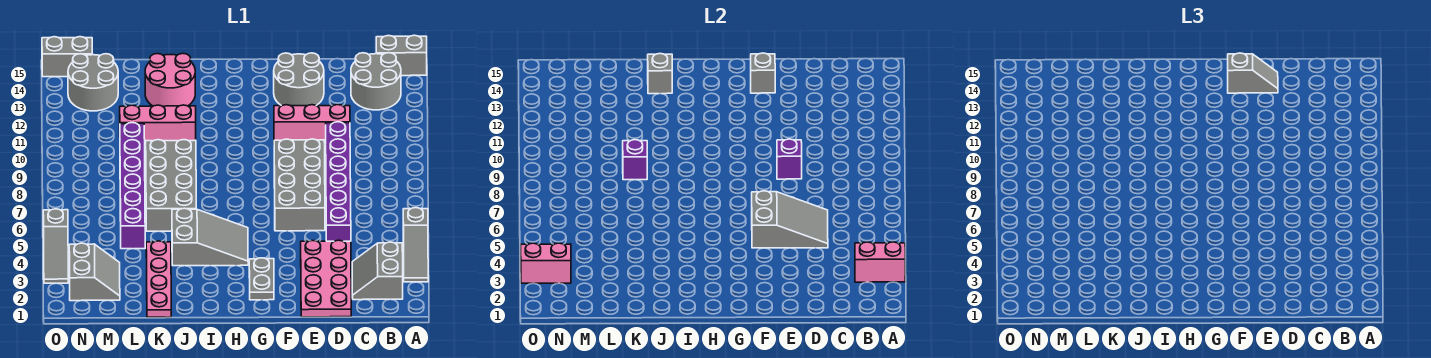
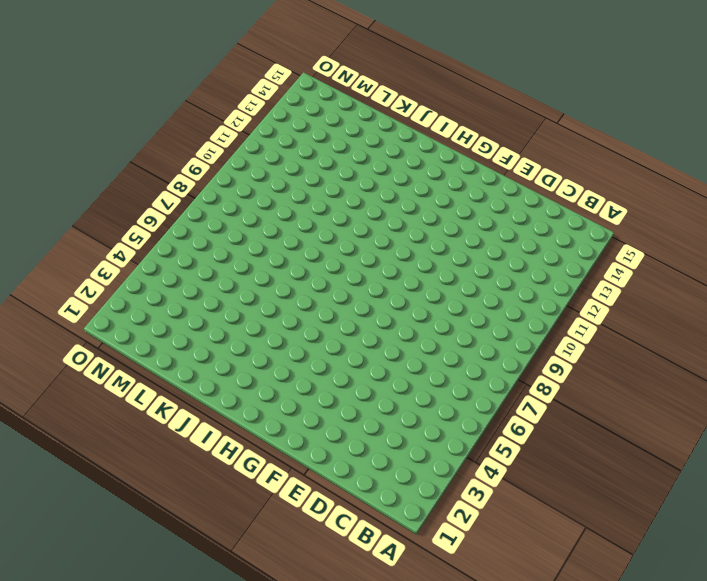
none -> grey 1x3 slope [403,208,428,282]
none -> grey 1x2 brick [376,35,427,76]
none -> grey 2x2 slope [352,242,403,300]

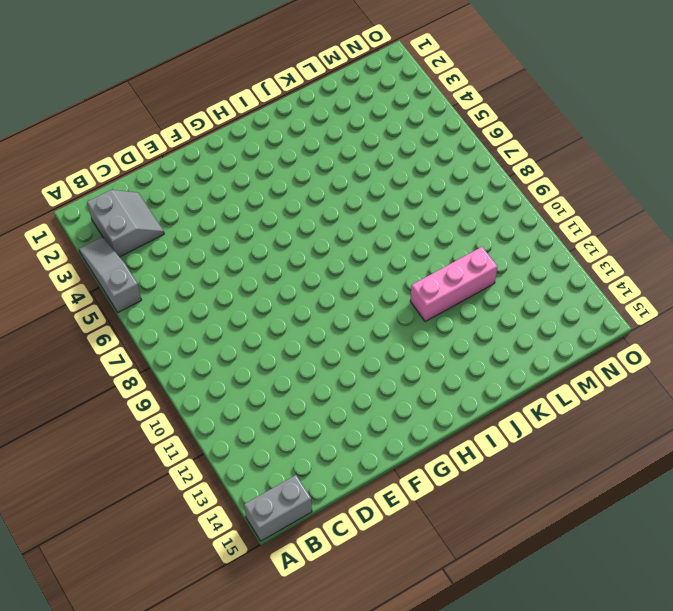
none -> grey 2x2 round brick [351,53,401,110]
none -> pink 2x4 plate [301,240,351,317]
none -> purple 1x6 brick [326,122,351,241]

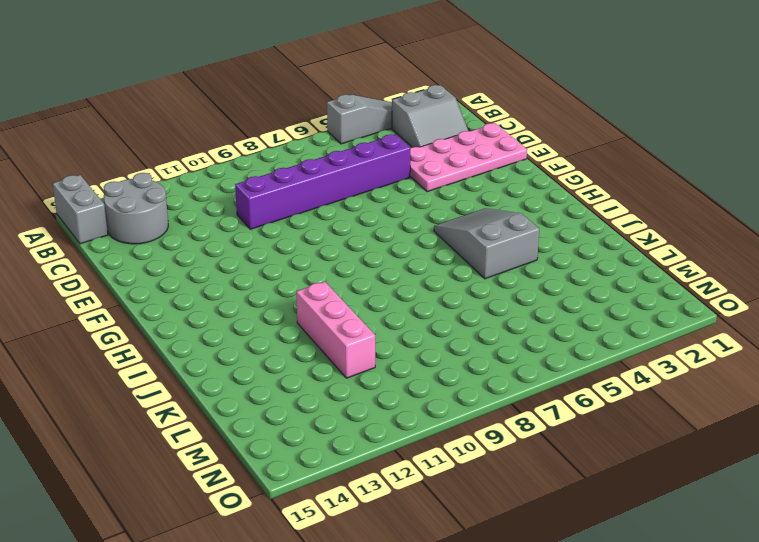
none -> pink 1x3 brick [274,105,350,145]
none -> grey 2x4 brick [274,139,325,231]
none -> grey 2x2 round brick [274,53,324,106]

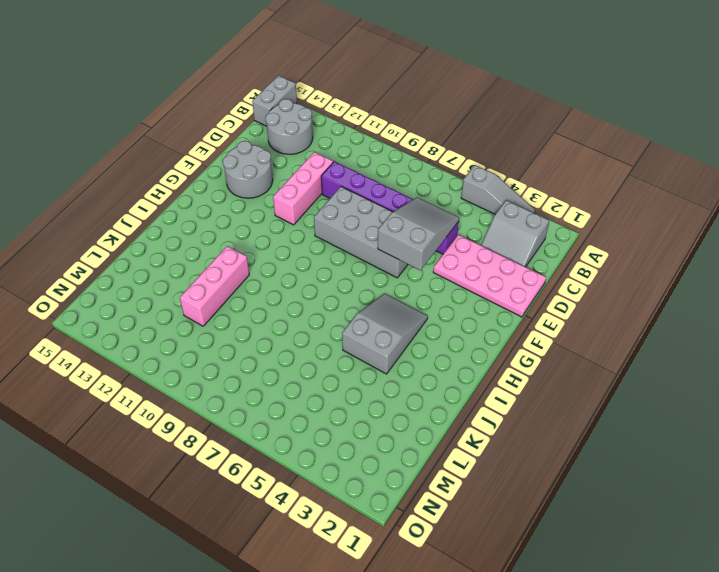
none -> grey 1x2 plate [249,258,274,300]
none -> grey 2x4 brick [146,140,196,231]
none -> pink 2x2 round brick [145,54,195,106]

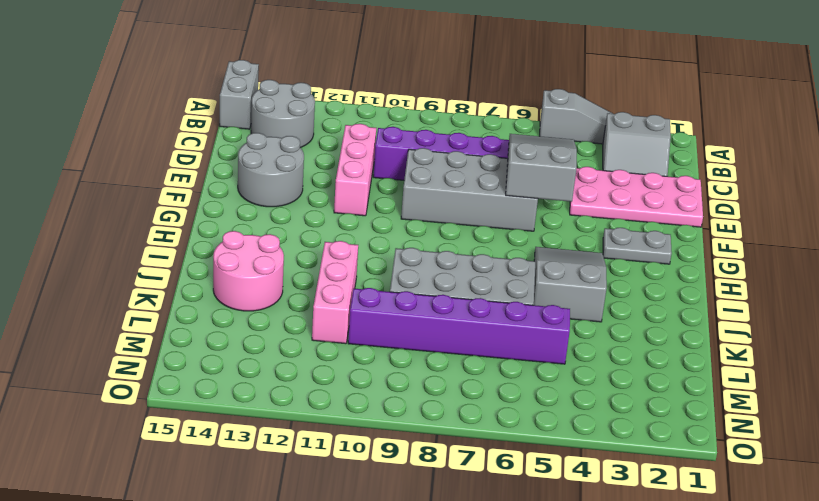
none -> pink 1x4 plate [146,241,171,317]
none -> grey 2x2 slope [69,243,120,301]
none -> grey 2x2 round brick [68,54,118,111]

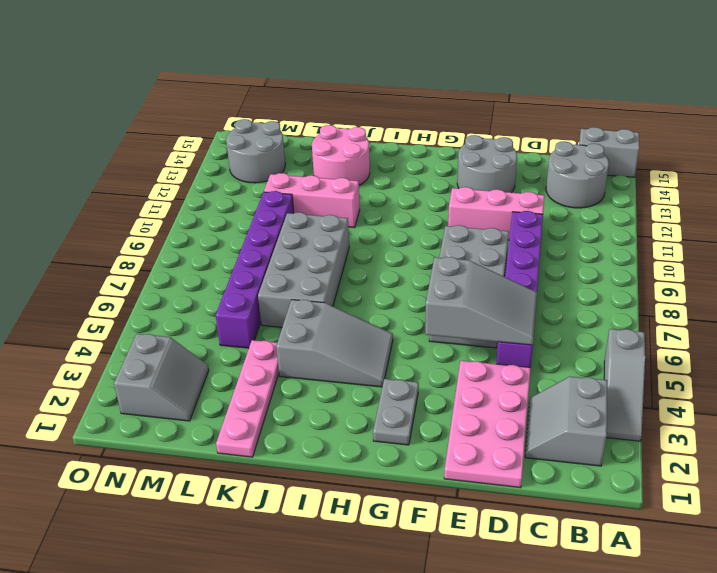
none -> grey 1x2 brick [42,37,92,77]
none -> grey 1x3 slope [43,209,68,283]
none -> pink 1x2 brick [855,242,905,282]

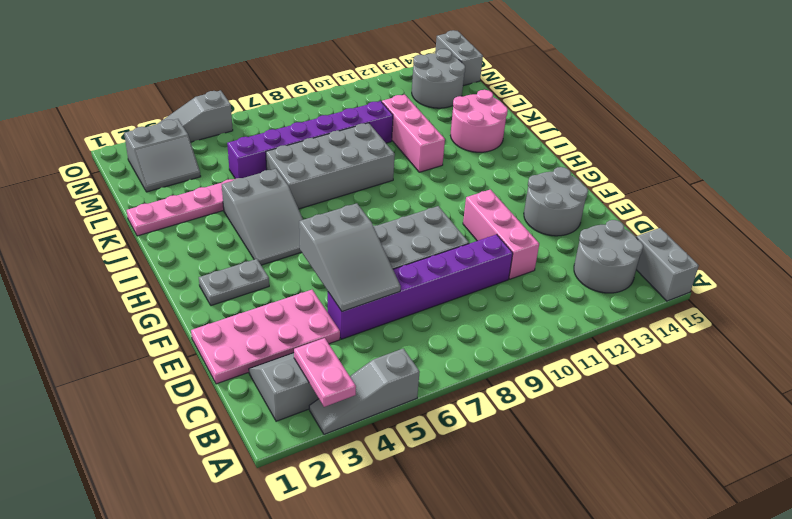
pink 1x2 plate [294,338,356,407] -> pink 1x2 brick [855,242,905,282]
none -> purple 1x1 brick [777,139,802,179]
none -> grey 1x1 brick [751,53,775,93]
none -> grey 1x1 brick [648,54,672,94]

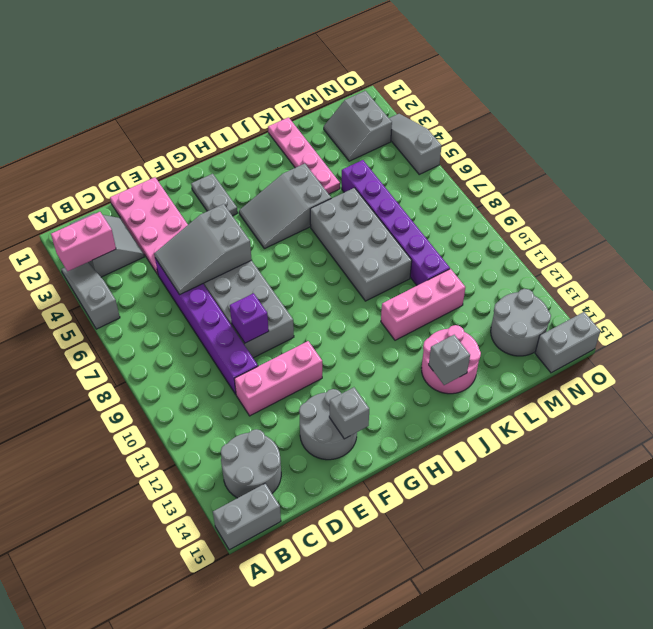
none -> purple 1x1 brick [623,140,647,180]
none -> pink 1x2 brick [521,243,571,283]
none -> grey 1x2 slope [1228,53,1278,93]

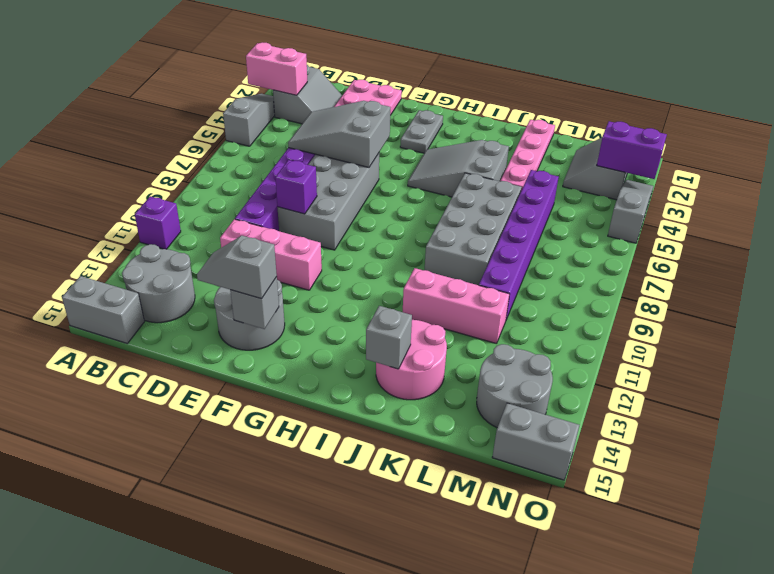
purple 1x1 brick [135,196,181,249] -> purple 1x1 brick moved to [623,140,647,180]
purple 1x2 brick [597,121,667,179] -> pink 1x2 brick [521,243,571,283]

